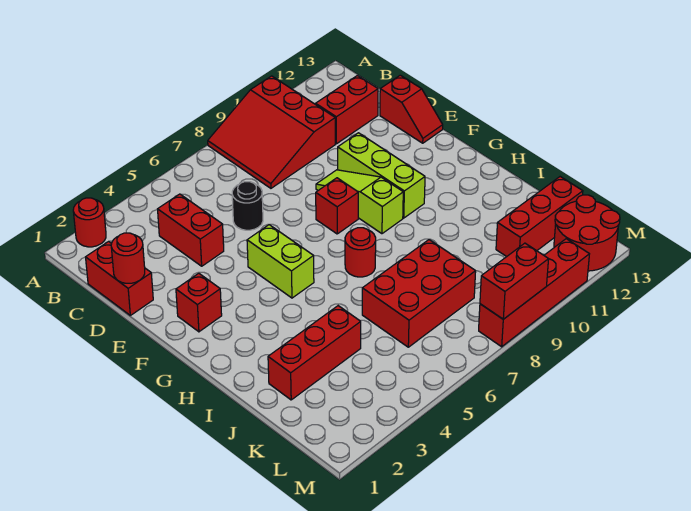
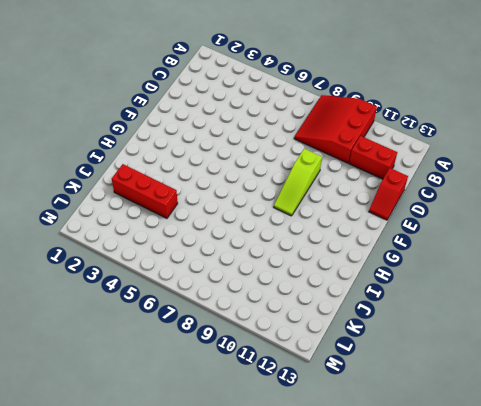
lime 1x3 slope [274,149,322,216] -> lime 1x3 slope turned to [316,170,403,234]
none -> red 1x1 round brick [73,198,106,247]
none -> red 1x2 brick [86,241,153,315]
none -> red 1x2 brick [158,194,224,266]

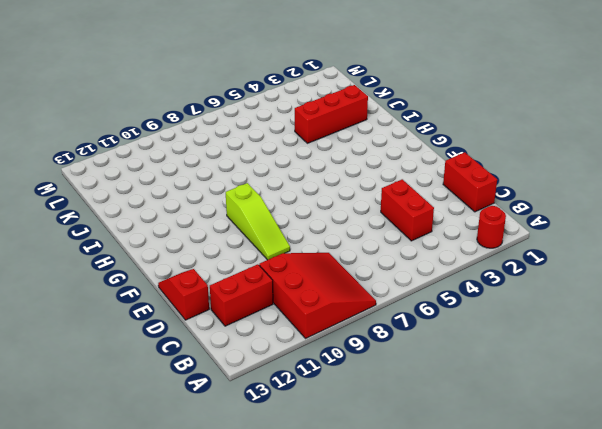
none -> black 1x1 round brick [232,182,263,230]
none -> lime 1x3 brick [338,133,425,218]
none -> red 1x1 brick [176,273,222,332]

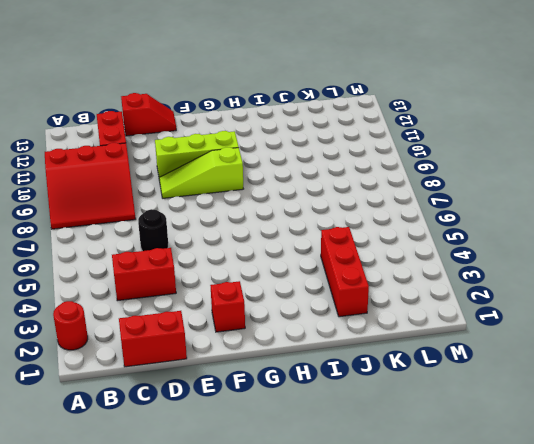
none -> lime 1x2 brick [247,225,314,298]
none -> red 1x1 brick [316,178,358,234]
none -> red 1x1 round brick [345,228,376,277]

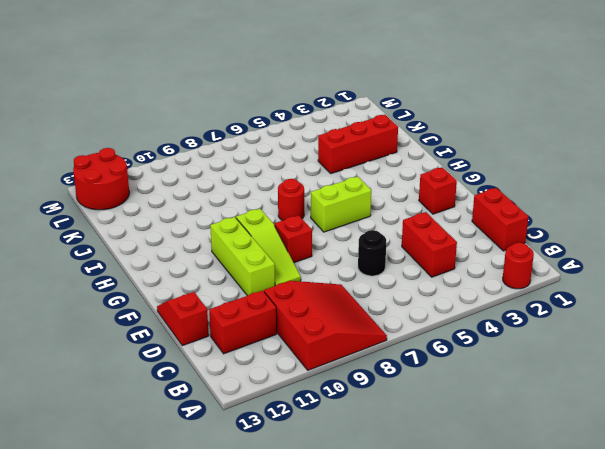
lime 1x2 brick [311,176,371,232] -> lime 1x2 brick turned to [247,225,314,298]
none -> red 2x3 brick [362,240,476,347]
none -> red 1x3 brick [496,177,583,257]
none -> red 1x4 brick [479,239,589,347]

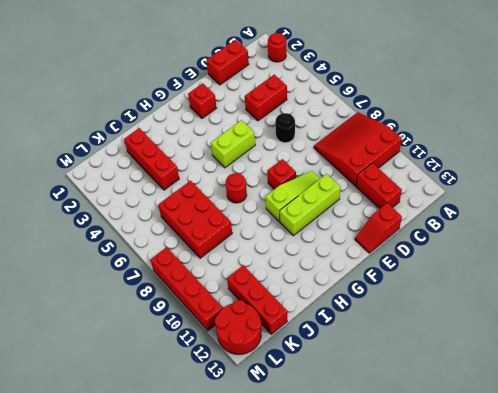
none -> red 1x1 round brick [111,233,145,283]
none -> red 1x2 brick [480,243,549,319]

